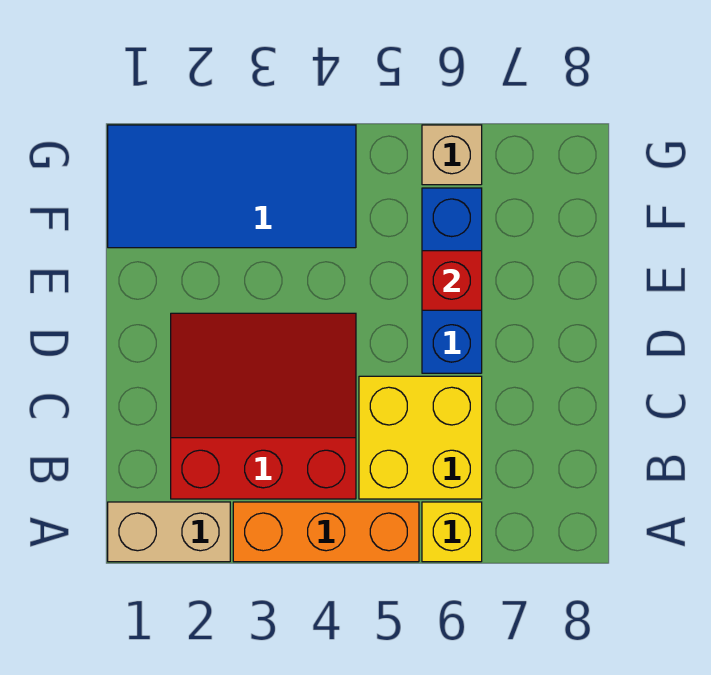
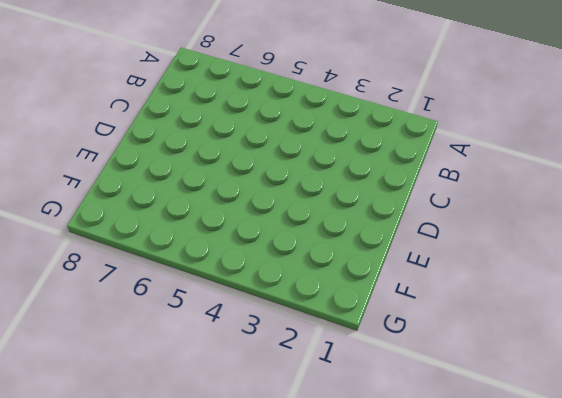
none -> tan 1x2 brick [108,502,230,562]
none -> orange 1x3 brick [233,502,419,562]

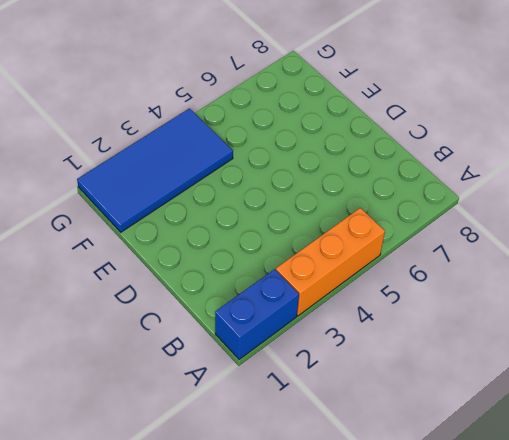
blue 1x2 brick [215,269,299,359] -> tan 1x2 brick [108,502,230,562]
none -> yellow 1x1 brick [422,502,482,562]
none -> red 3x3 slope [171,313,356,499]

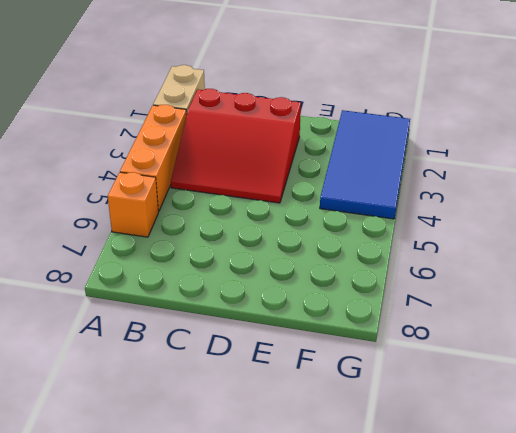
orange 1x1 brick [108,172,158,237] -> yellow 1x1 brick [422,502,482,562]
red 3x3 slope [171,89,301,203] -> red 3x3 slope turned to [171,313,356,499]
none -> yellow 2x2 brick [359,376,482,499]
none -> blue 1x3 brick [422,188,482,373]

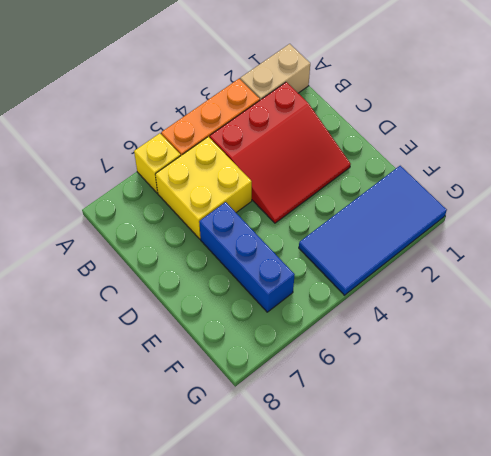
none -> tan 1x1 brick [422,125,482,185]
none -> red 1x1 brick [422,251,482,310]

